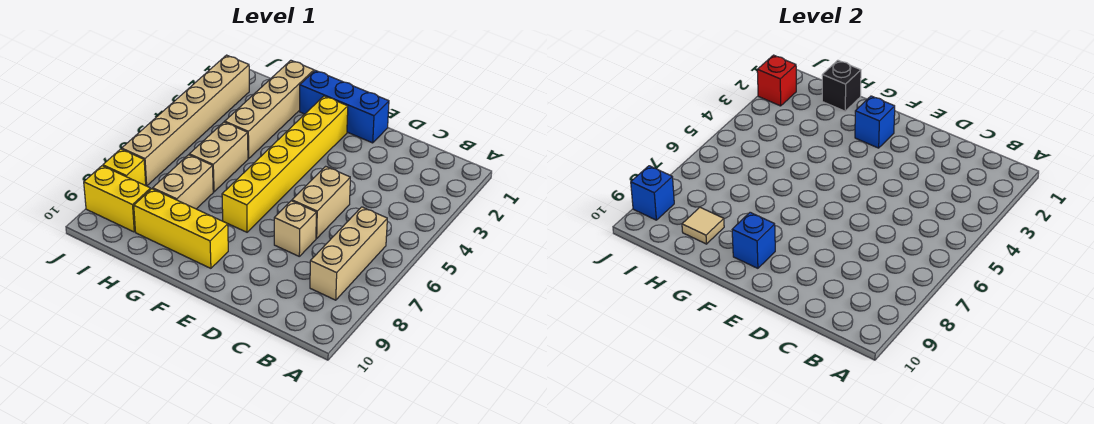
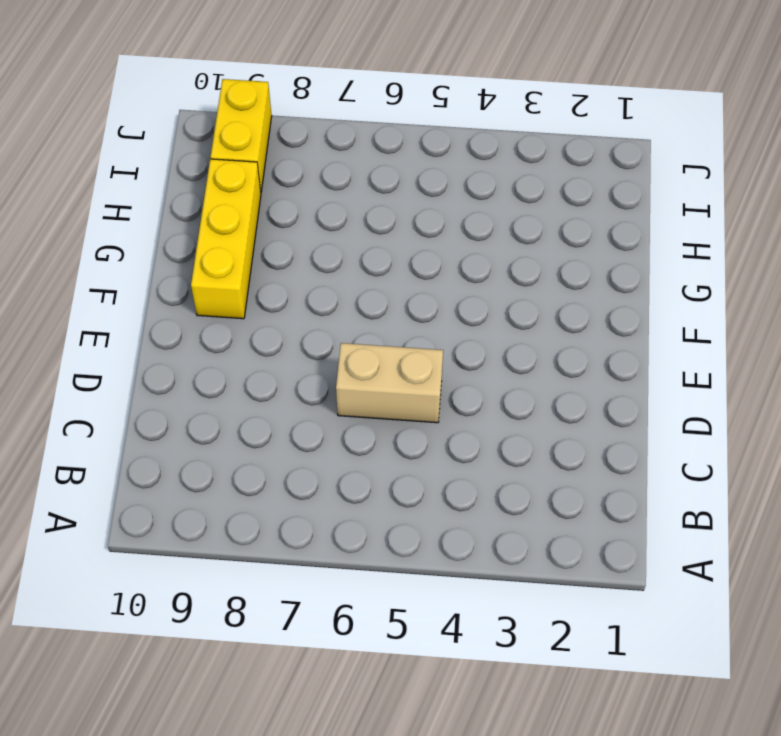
none -> tan 1x3 brick [310,207,387,300]
none -> tan 1x1 brick [274,201,316,256]
none -> blue 1x3 brick [300,70,389,143]

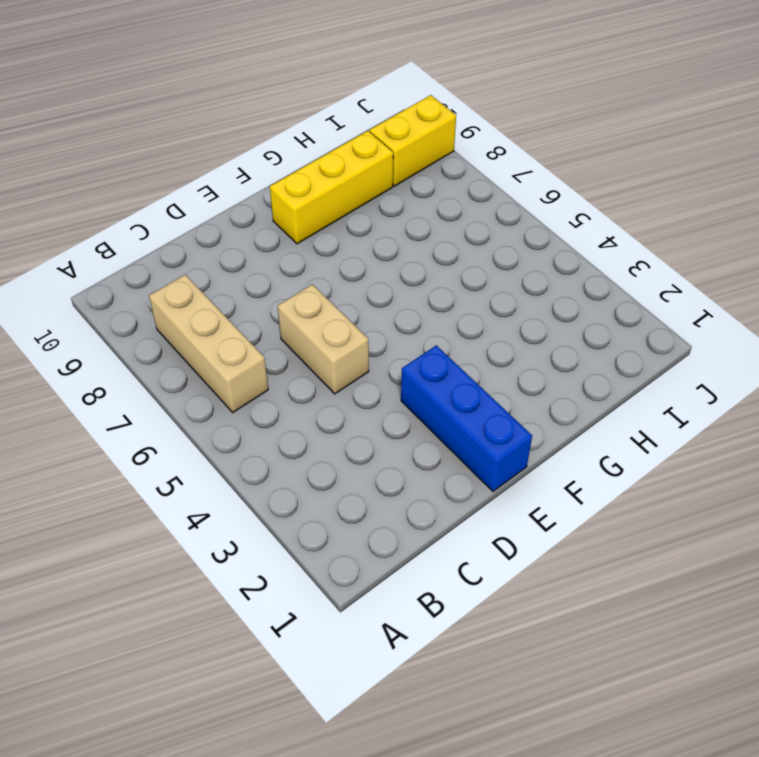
blue 1x3 brick [401,345,532,491] -> blue 1x3 brick turned to [300,70,389,143]
none -> tan 1x1 brick [274,201,316,256]
none -> yellow 1x6 brick [222,96,348,232]
none -> tan 1x4 brick [225,60,314,159]

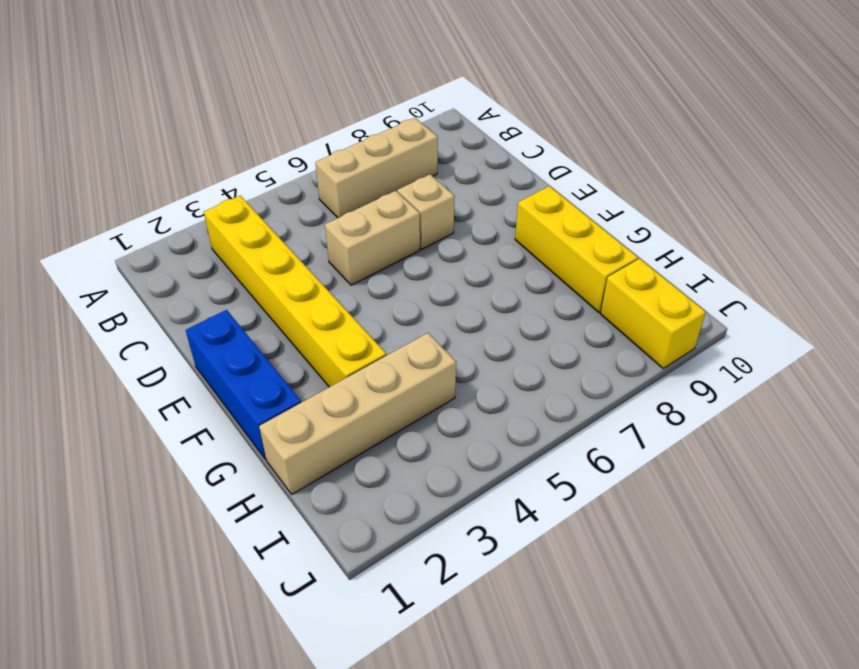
yellow 1x6 brick [204,196,386,387] -> yellow 1x6 brick turned to [222,96,348,232]
none -> tan 1x2 brick [189,122,248,192]
none -> tan 1x2 brick [153,155,213,209]
none -> tan 1x6 brick [122,55,249,186]

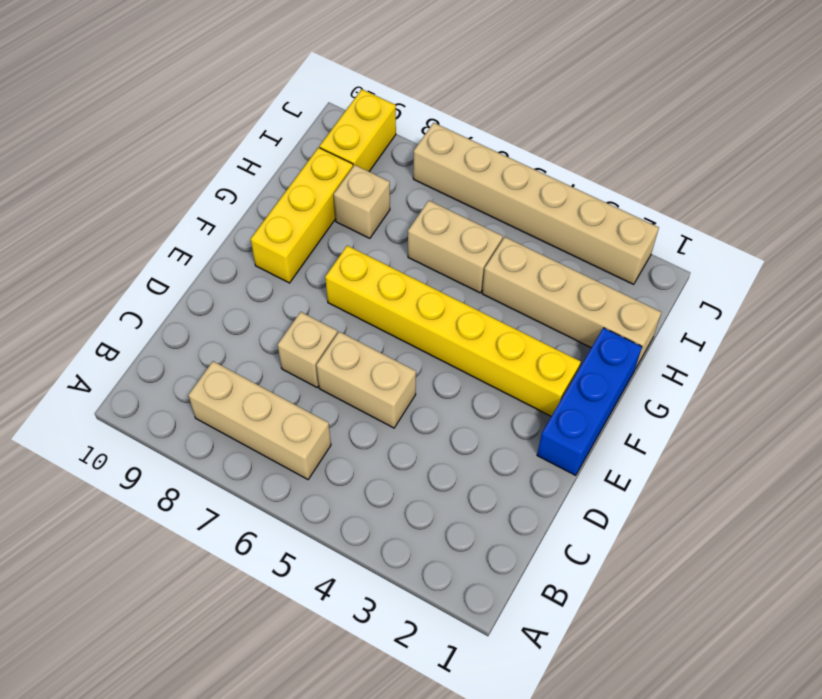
tan 1x1 brick [334,165,390,238] -> tan 1x2 brick [153,155,213,209]
none -> yellow 1x1 brick [103,149,146,186]
none -> blue 1x1 brick [855,96,895,148]
none -> blue 1x1 brick [732,212,775,268]

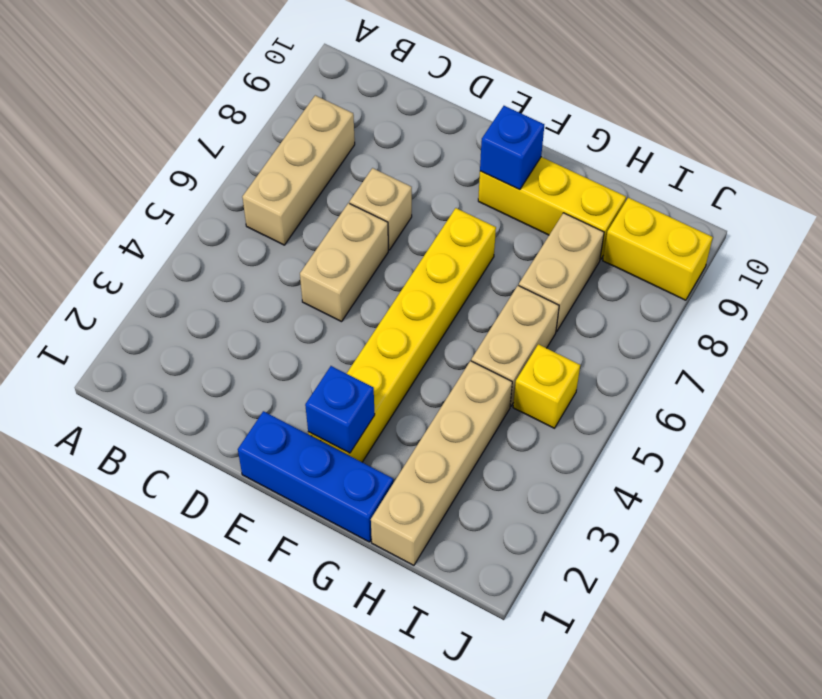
yellow 1x1 brick [513,344,580,428] -> yellow 1x1 brick moved to [103,149,146,186]
none -> tan 1x6 brick [122,55,249,186]
none -> black 1x1 brick [822,60,861,111]
none -> tan 1x1 tile [682,207,724,244]

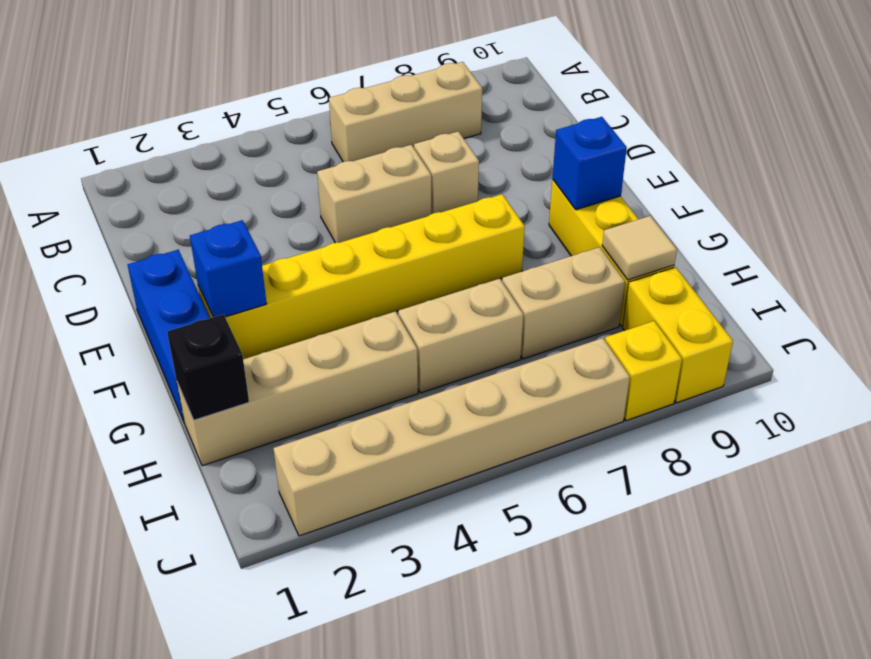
none -> red 1x1 brick [757,55,796,106]
none -> blue 1x1 brick [631,166,674,220]

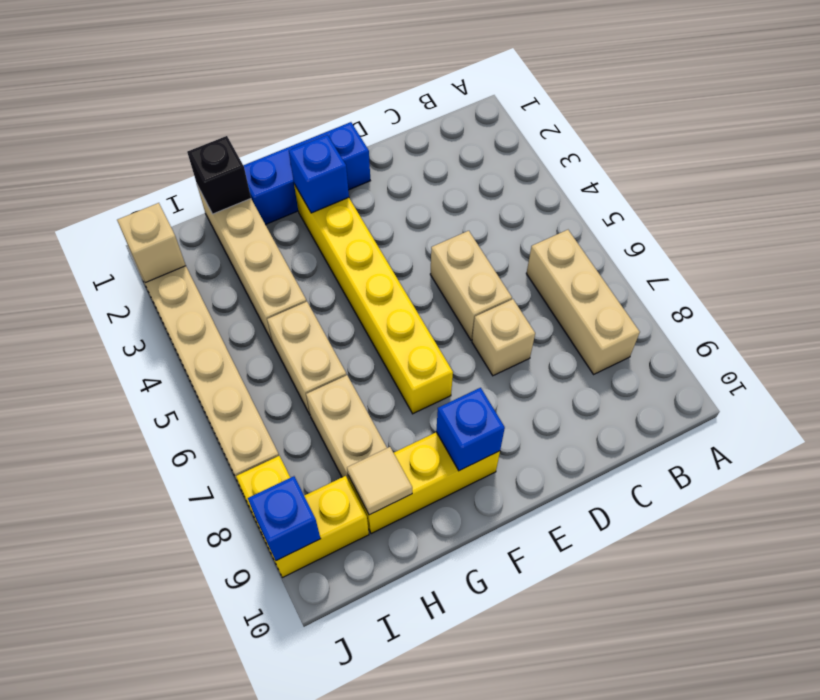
tan 1x1 brick [117,203,186,283] -> red 1x1 brick [757,55,796,106]

